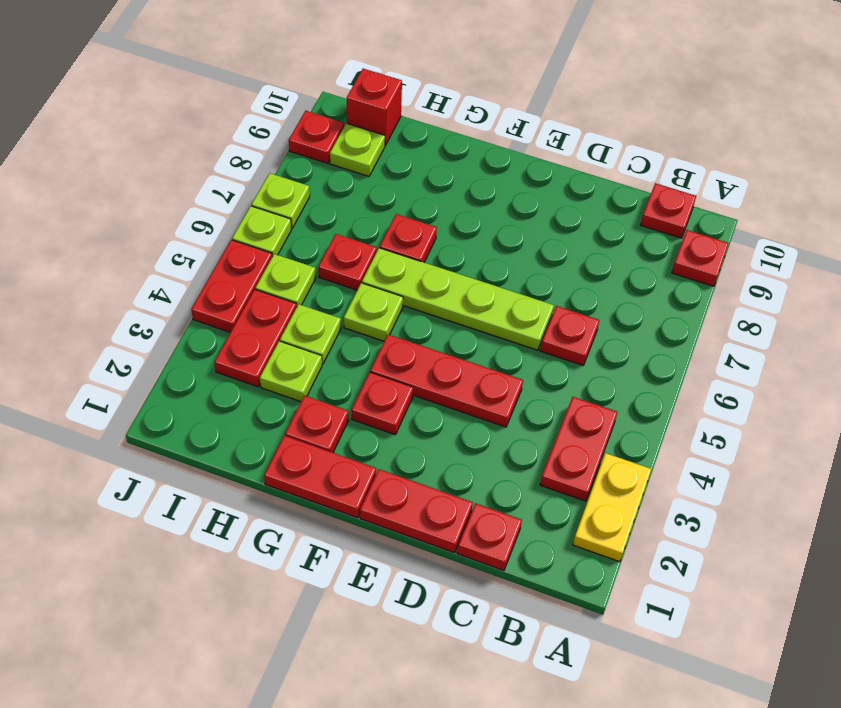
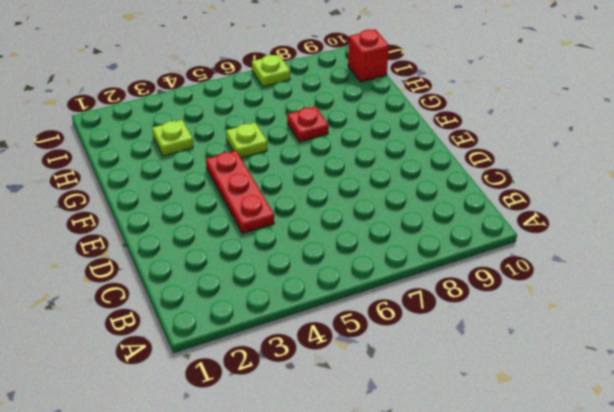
none -> yellow 1x2 plate [573,453,651,562]
none -> red 1x1 plate [672,230,729,286]
none -> red 1x2 plate [540,397,617,501]

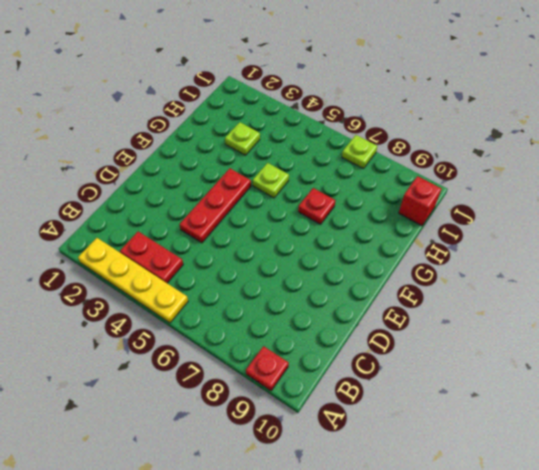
yellow 1x4 plate [78,238,188,323] -> yellow 1x2 plate [573,453,651,562]
none -> red 1x1 plate [641,183,696,238]
none -> red 1x1 plate [457,503,522,571]
none -> red 1x1 plate [540,306,599,365]

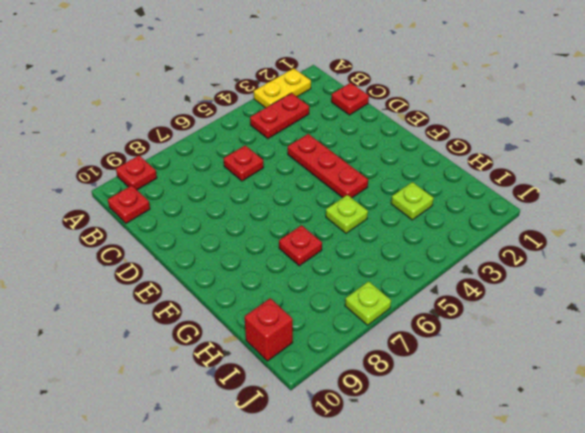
none -> red 1x2 plate [360,469,473,553]
none -> lime 1x4 plate [362,248,554,350]
none -> red 1x2 plate [264,436,376,518]

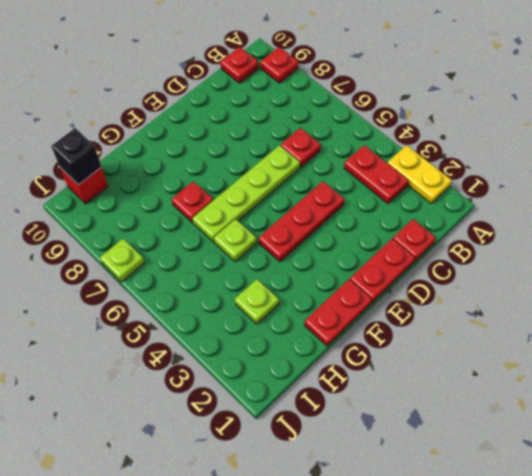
black 1x1 brick [51,128,101,185] -> none
none -> red 1x1 plate [352,372,413,435]
none -> red 1x1 plate [285,395,349,453]
none -> lime 1x1 plate [280,304,341,364]

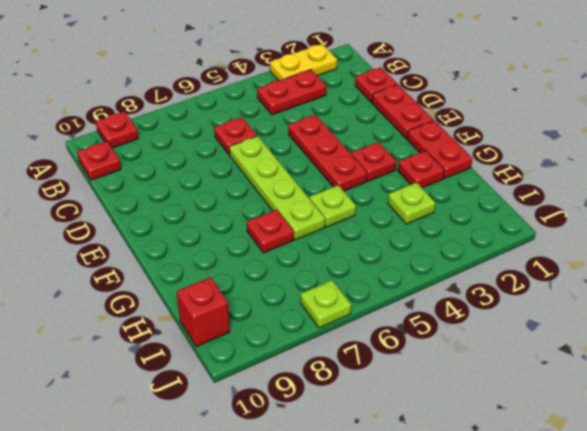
none -> lime 1x1 plate [280,304,341,364]
none -> red 1x1 plate [318,234,377,290]
none -> red 1x2 plate [215,289,297,387]

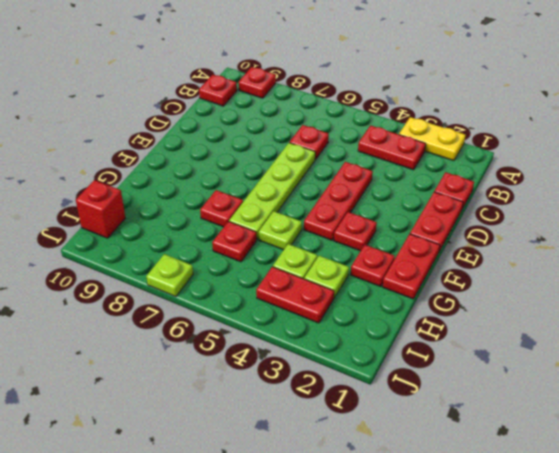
none -> lime 1x1 plate [255,254,316,307]
none -> lime 1x1 plate [330,123,385,176]
none -> red 1x2 plate [191,240,272,332]

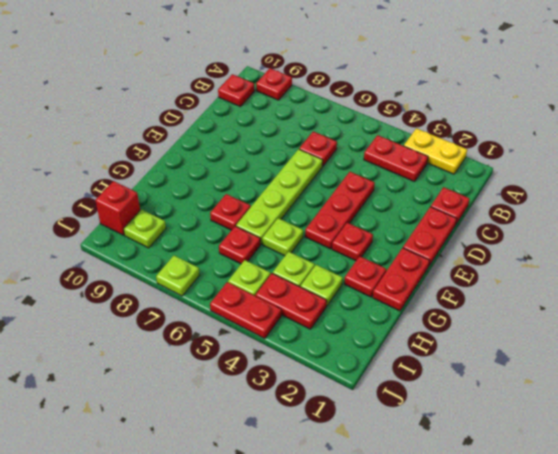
none -> lime 1x1 plate [232,206,292,256]
none -> red 1x1 plate [289,111,344,163]

